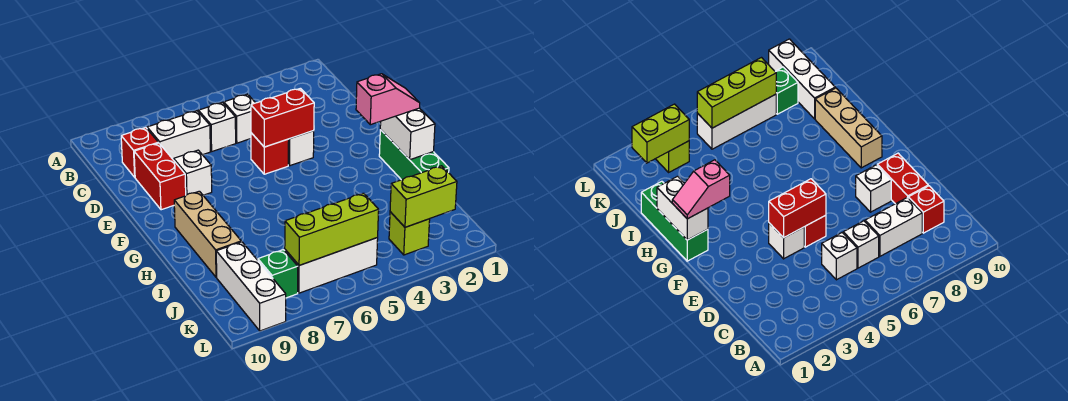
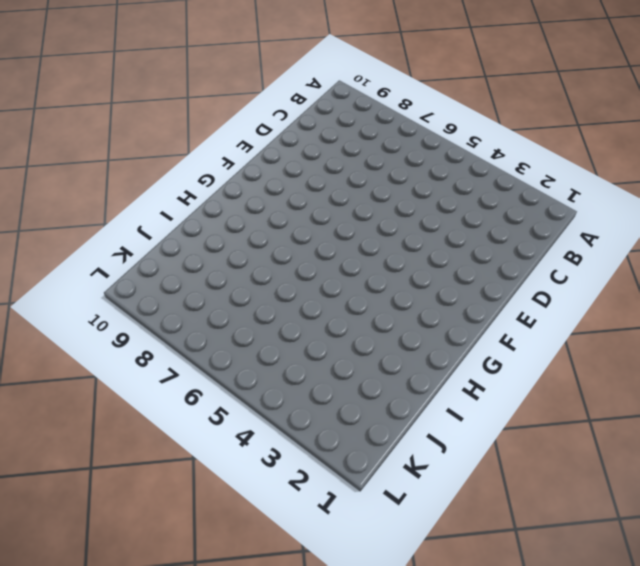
none -> white 1x1 brick [224,94,255,143]
none -> white 1x1 brick [198,102,236,151]
none -> white 1x2 brick [147,111,210,160]

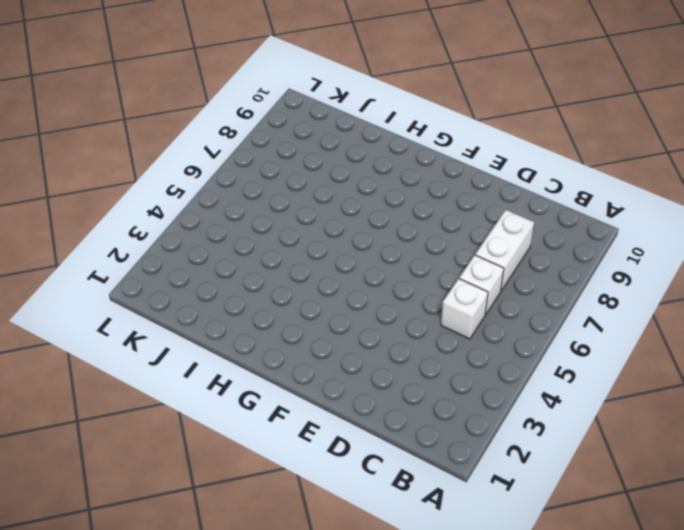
none -> red 1x1 brick [121,128,158,177]
none -> red 1x2 brick [134,143,186,210]
none -> white 1x1 brick [288,131,314,166]

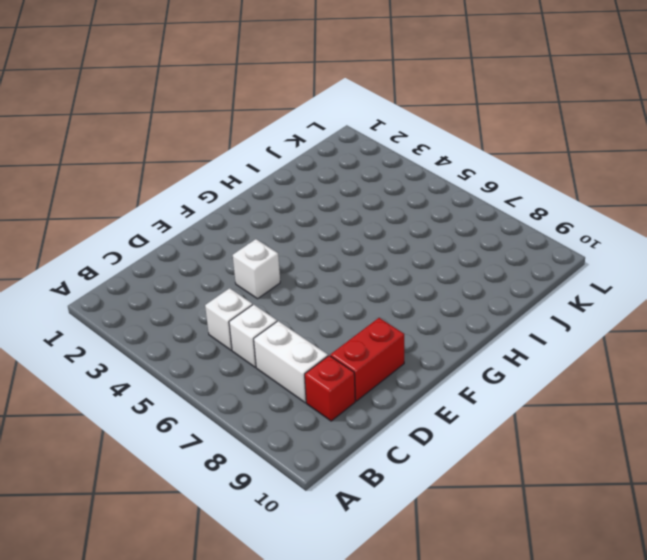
none -> red 1x1 brick [251,133,289,174]
none -> white 1x1 brick [174,150,212,195]
none -> green 1x3 brick [379,130,449,180]

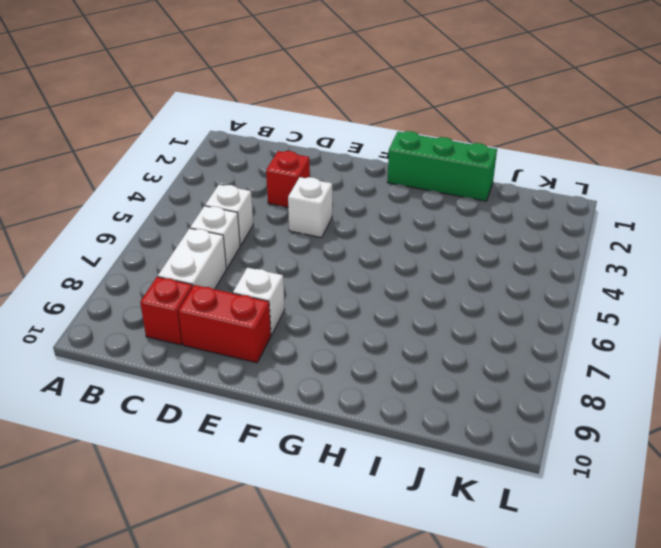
red 1x1 brick [266,151,310,207] -> red 1x1 brick moved to [251,133,289,174]
none -> tan 1x3 brick [174,191,241,277]
none -> white 1x3 brick [216,242,286,331]
none -> lime 1x1 brick [389,212,430,255]

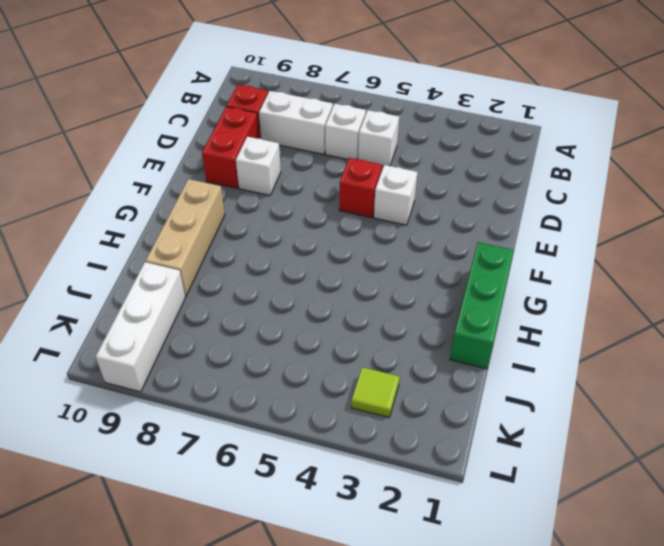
lime 1x1 tile [351,367,400,417] -> lime 1x1 brick [389,212,430,255]
none -> white 1x3 brick [285,238,378,293]
none -> green 1x1 brick [258,250,298,298]
none -> red 1x2 brick [251,88,314,147]

